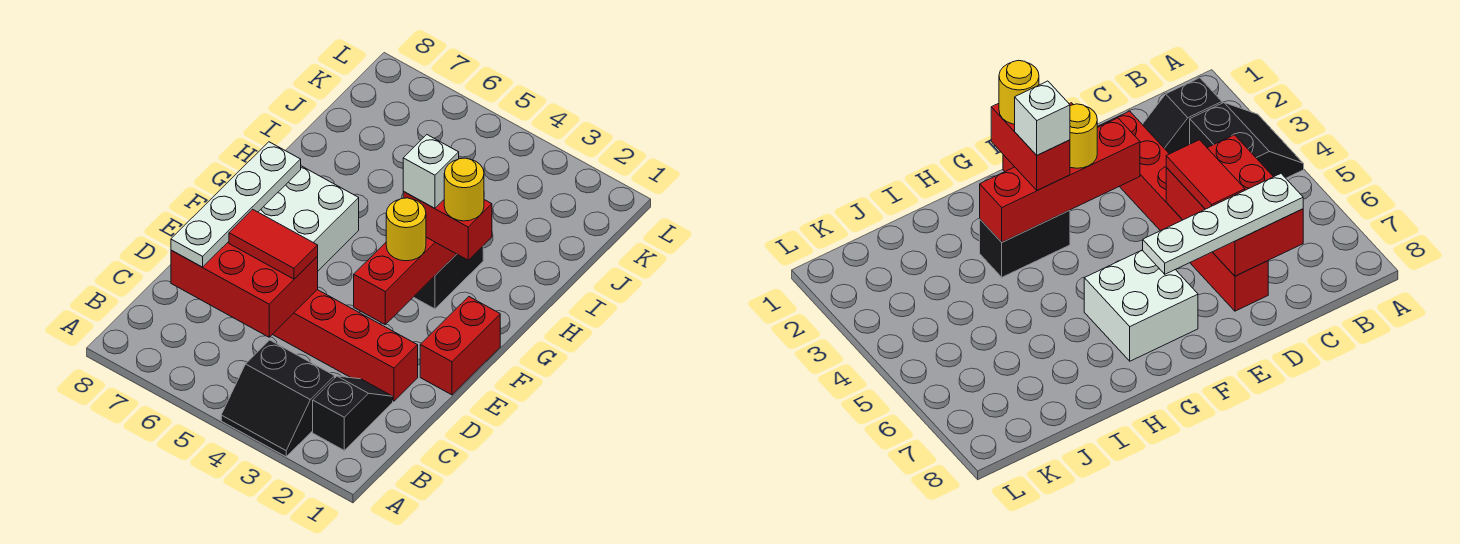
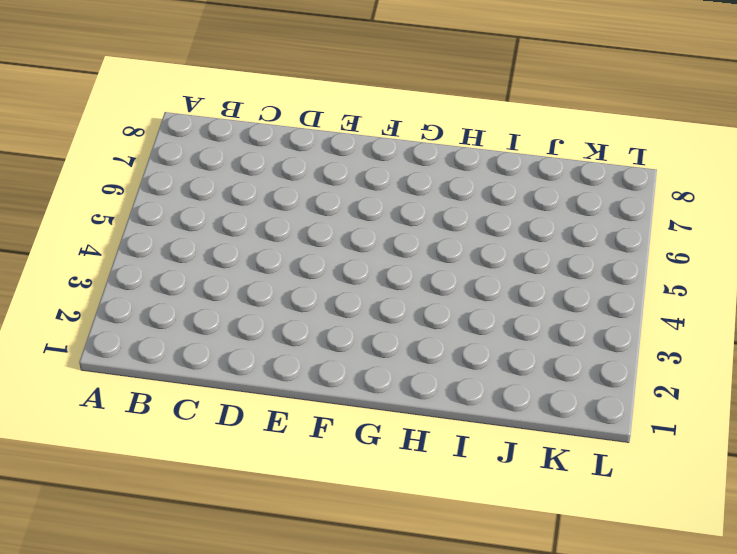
none -> black 2x2 slope [221,340,335,457]
none -> black 1x2 slope [313,376,393,450]
none -> red 1x6 brick [272,290,418,401]

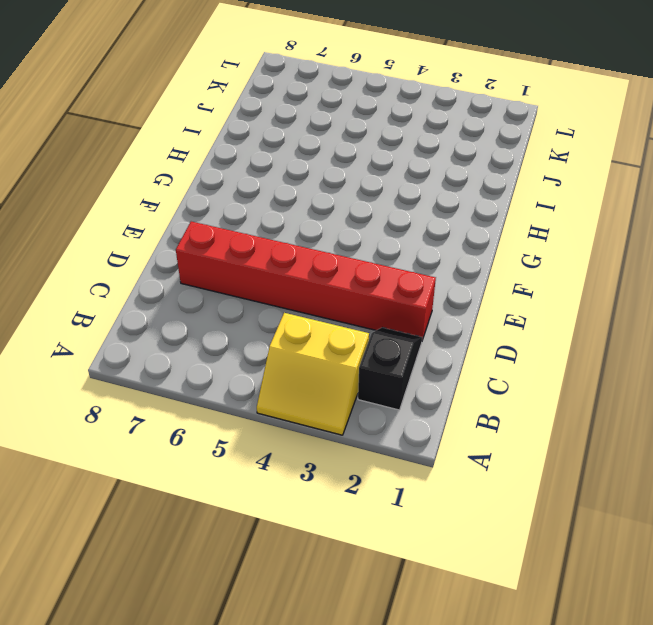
yellow 2x2 slope [257,313,369,435] -> black 2x2 slope [221,340,335,457]
none -> red 1x2 brick [420,297,500,395]
none -> white 2x2 brick [259,166,359,271]
none -> black 1x2 brick [414,246,483,309]

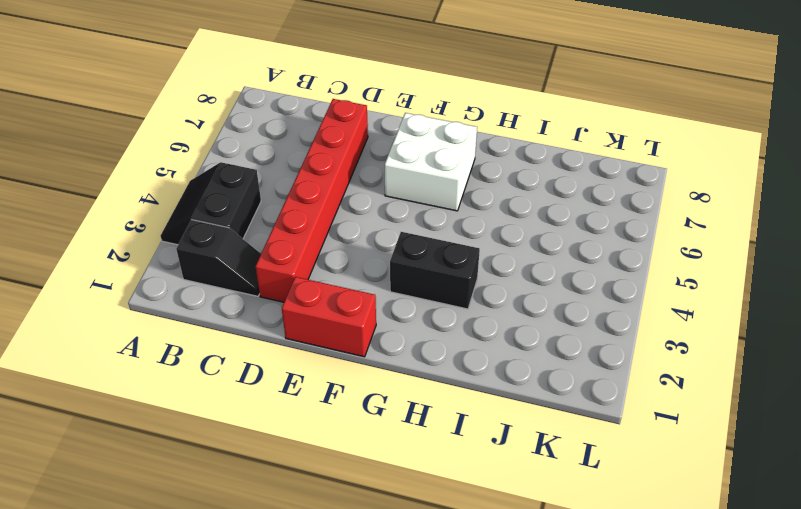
none -> red 2x3 brick [171,242,318,337]
none -> red 1x4 brick [354,237,456,324]
none -> white 1x4 plate [171,142,301,267]

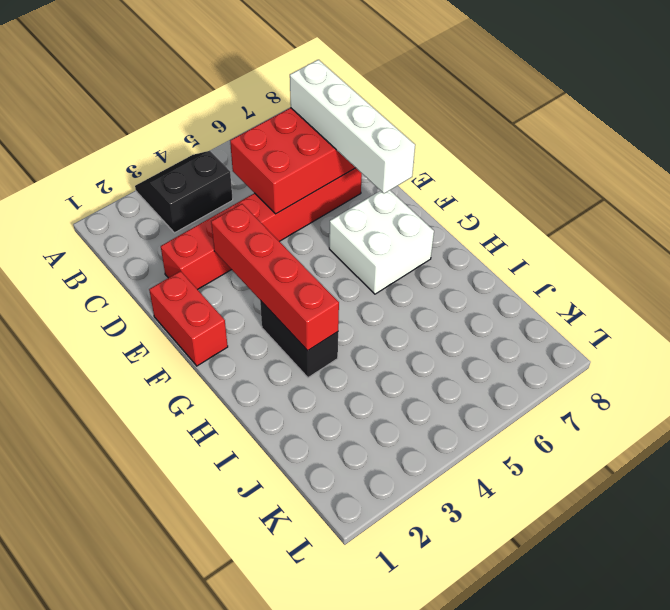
white 1x4 brick [290,60,415,193] -> white 1x4 plate [171,142,301,267]
none -> black 1x2 slope [313,376,393,450]
none -> red 1x2 tile [229,209,318,279]
none -> yellow 1x1 round brick [386,198,426,261]

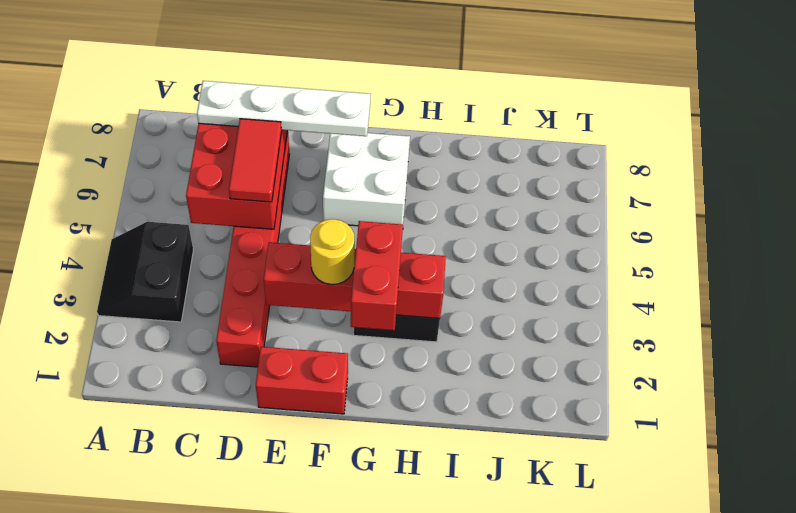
none -> black 1x2 slope [313,376,393,450]
none -> yellow 1x1 round brick [444,158,484,221]
none -> white 1x1 brick [403,135,459,208]

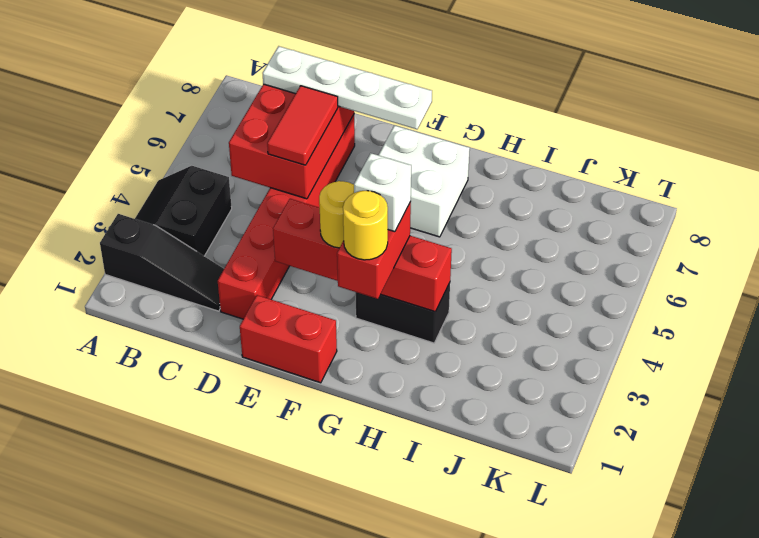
black 1x3 slope [100,214,224,311] -> black 1x2 slope [313,376,393,450]

